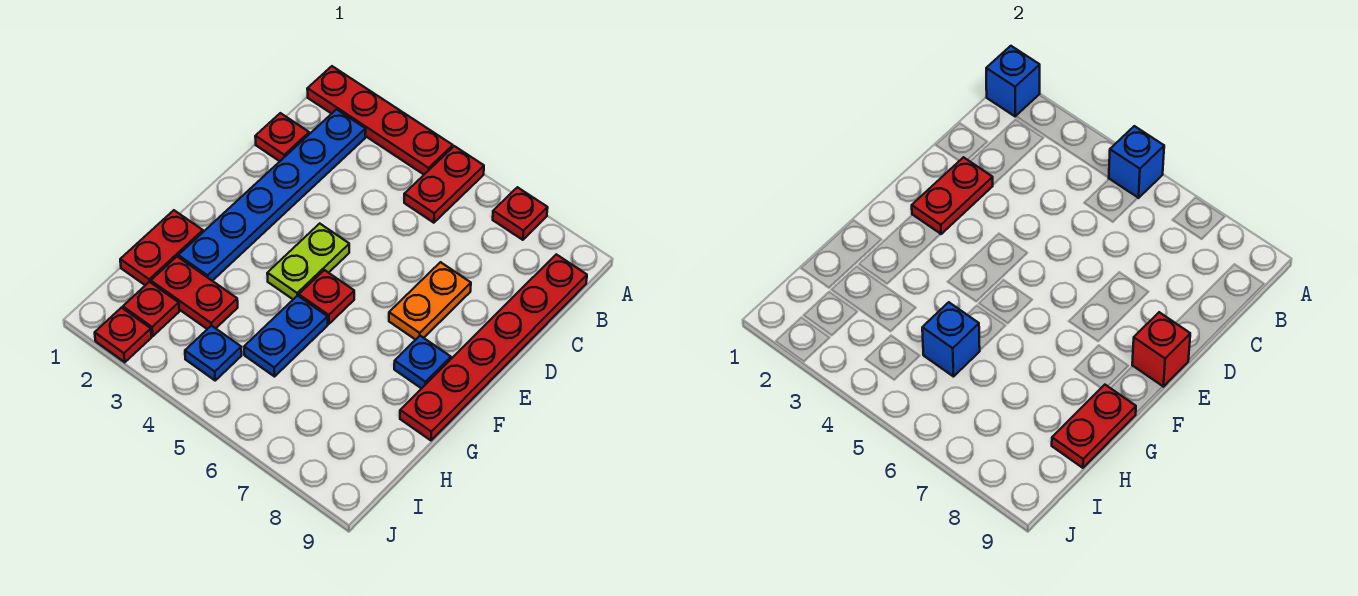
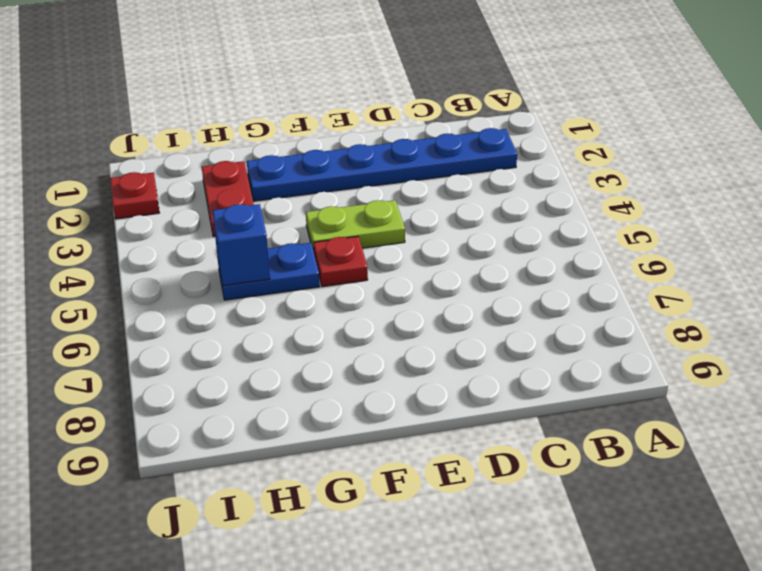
none -> red 1x4 plate [307,66,453,174]
none -> red 1x2 plate [404,146,484,223]
none -> red 1x1 plate [493,187,548,240]

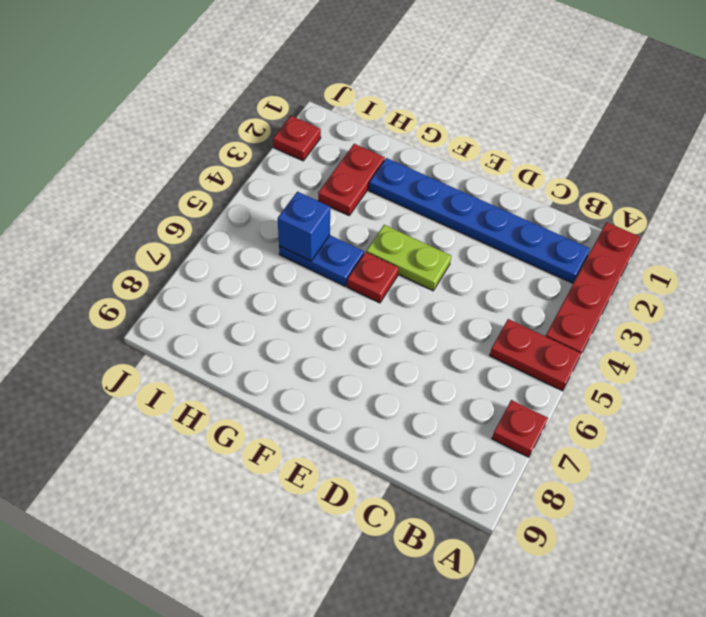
none -> red 1x6 plate [400,254,587,440]
none -> red 1x1 plate [255,113,309,161]
none -> orange 1x2 plate [389,262,471,340]

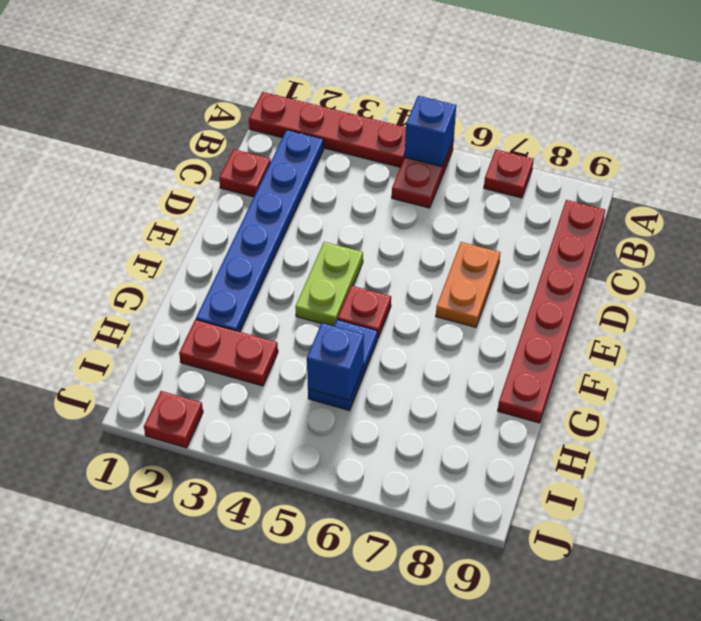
none -> blue 1x1 plate [394,336,451,389]
none -> red 1x2 plate [120,210,203,285]
none -> red 1x1 plate [123,282,179,336]

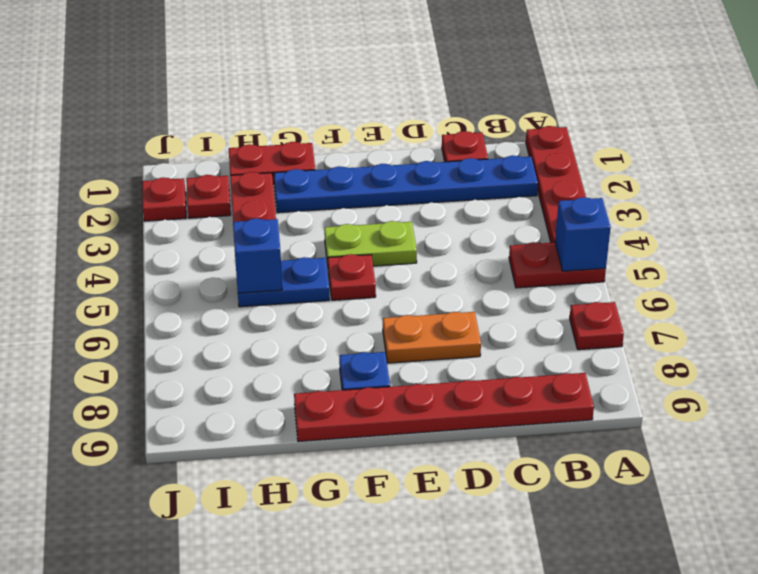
none -> blue 1x1 plate [185,326,242,380]
none -> blue 1x1 brick [986,46,1040,116]
none -> red 1x2 plate [912,157,993,234]

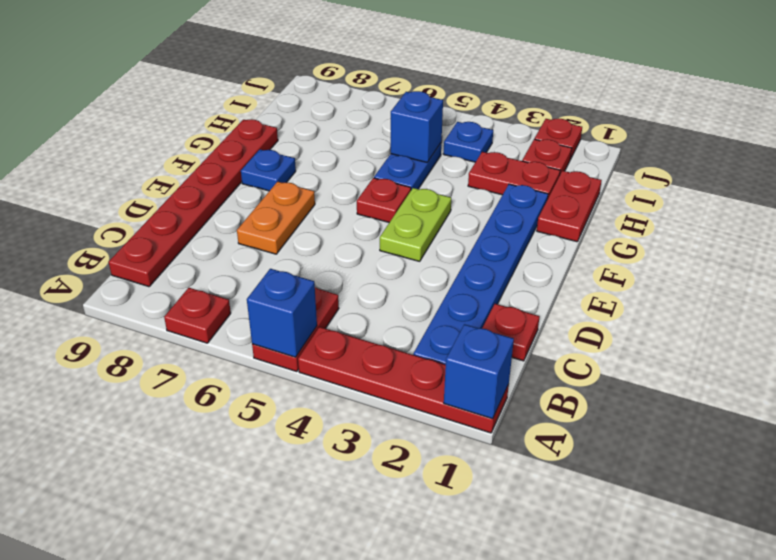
none -> red 1x2 plate [912,157,993,234]
none -> red 1x1 brick [1132,312,1190,387]
none -> red 1x2 plate [1052,385,1136,468]

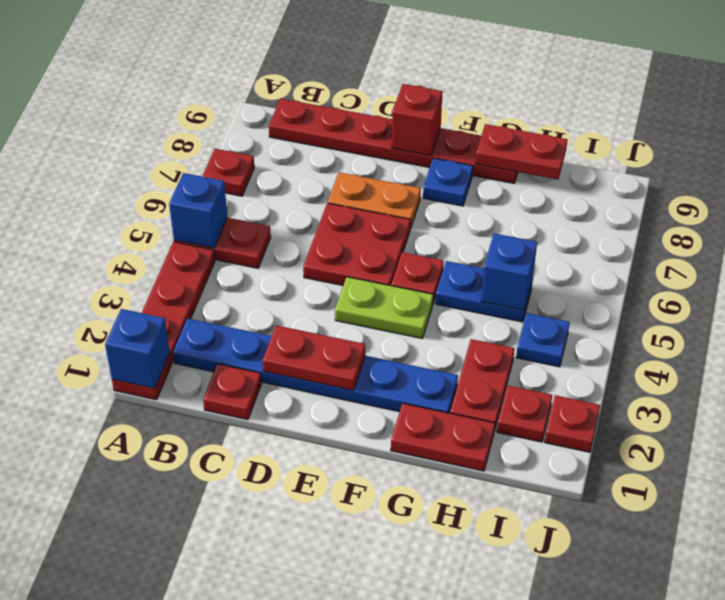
red 2x2 plate [303,203,410,286] -> none

